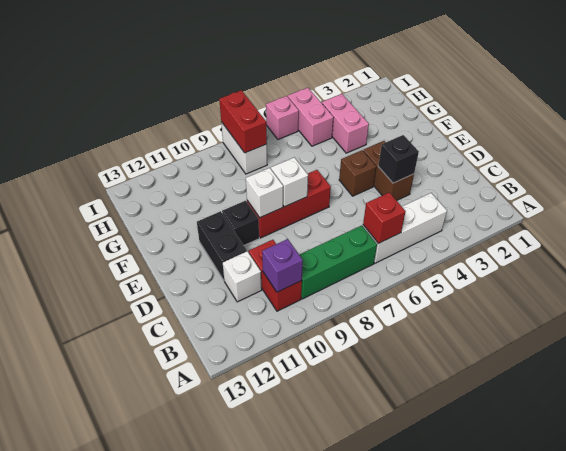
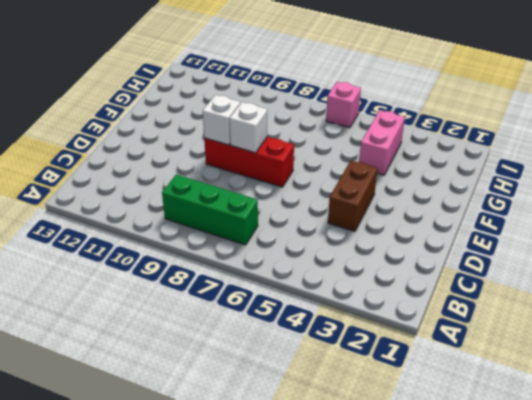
none -> white 1x3 brick [363,193,447,263]
none -> red 1x2 brick [249,240,302,311]
none -> white 1x1 brick [223,251,262,302]

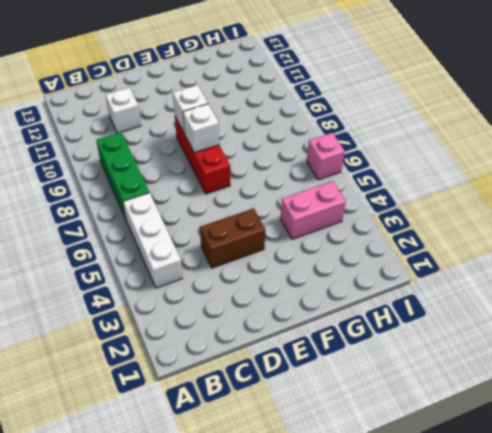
none -> red 1x2 brick [249,240,302,311]
none -> black 1x2 brick [197,211,247,280]
none -> brown 1x1 brick [339,150,376,196]

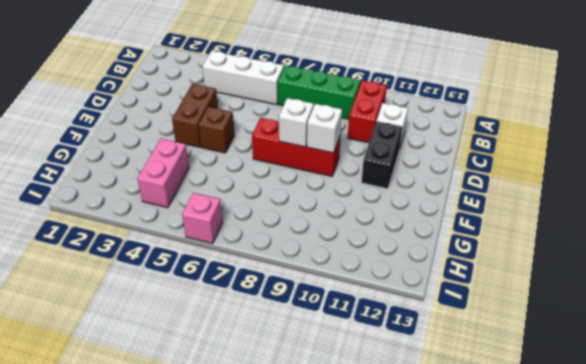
none -> black 1x1 brick [222,200,259,245]
none -> pink 1x2 brick [288,88,334,146]
none -> white 1x2 brick [221,122,267,174]

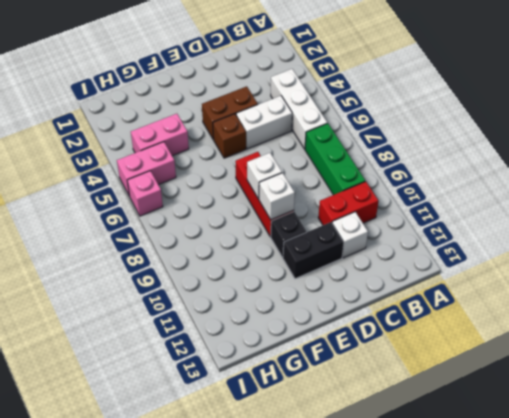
white 1x2 brick [236,96,292,149] -> white 1x2 brick moved to [221,122,267,174]
none -> red 1x1 brick [363,192,406,244]
none -> purple 1x1 brick [262,239,303,292]
none -> black 1x1 brick [378,135,419,183]

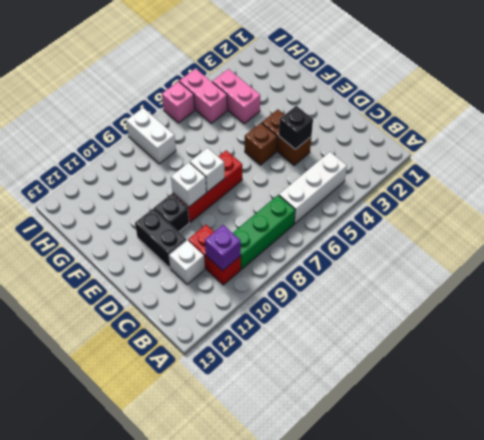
none -> red 1x1 brick [363,192,406,244]
none -> red 1x2 brick [219,90,267,153]

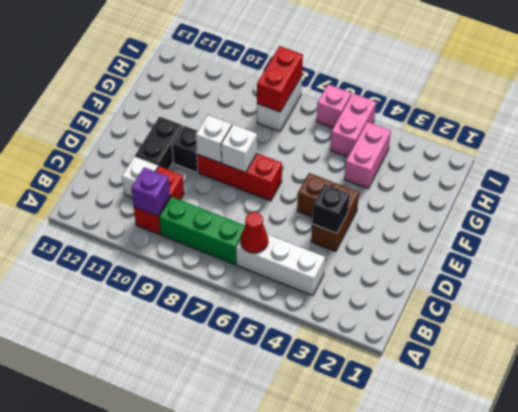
red 1x1 cone [241,212,268,253] -> red 1x1 brick [363,192,406,244]

